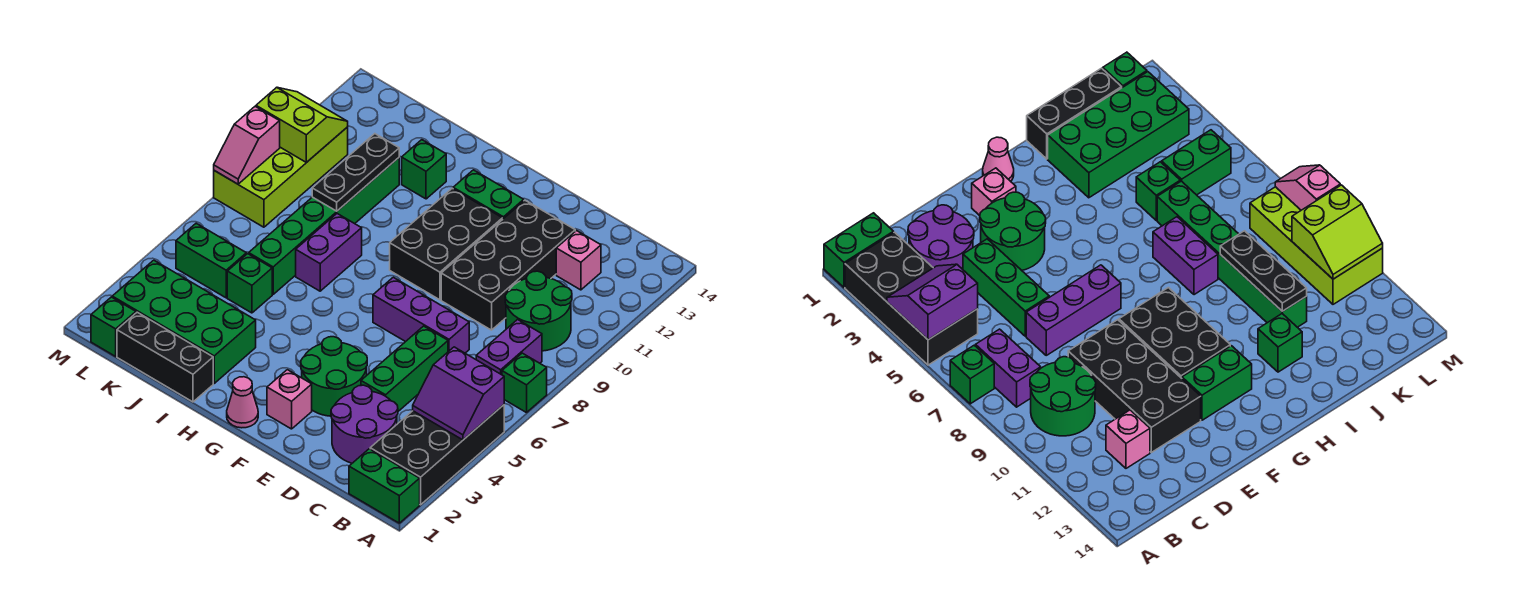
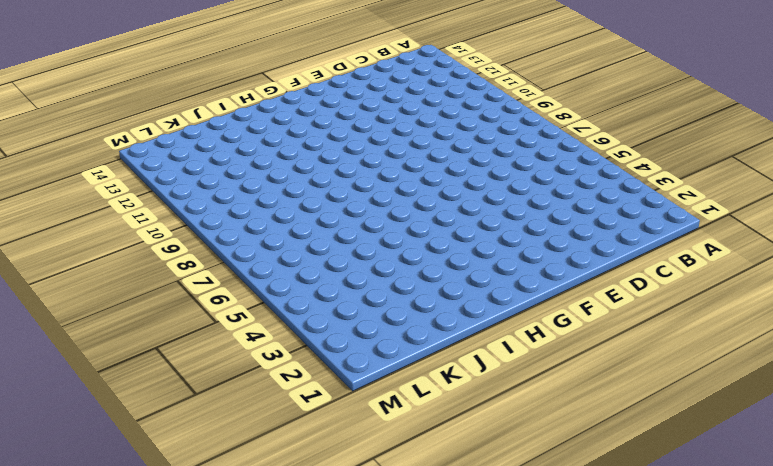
none -> green 1x2 brick [349,449,420,523]
none -> black 2x4 brick [370,405,504,505]
none -> green 1x1 brick [502,353,547,413]

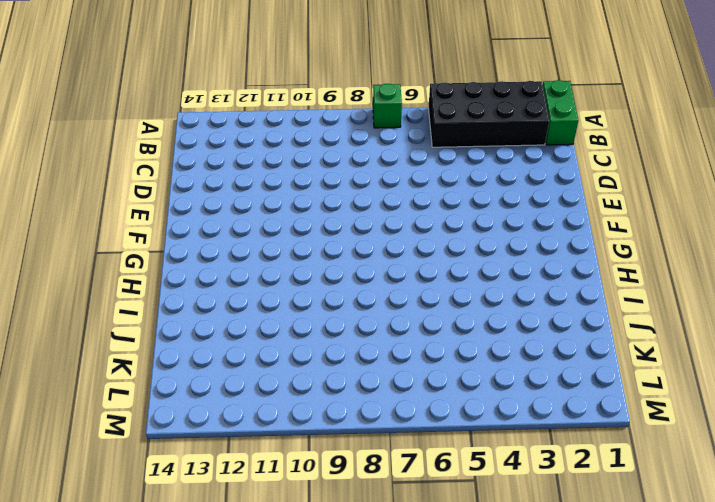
none -> purple 1x2 brick [476,320,542,375]
none -> green 2x2 round brick [505,271,572,351]
none -> purple 2x2 round brick [331,385,398,463]

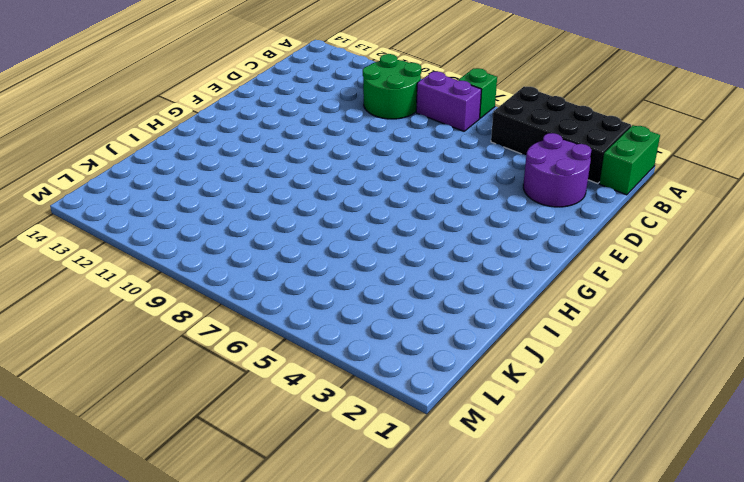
none -> pink 1x1 brick [556,231,601,290]
none -> green 1x3 brick [361,326,448,411]
none -> purple 1x3 brick [373,277,469,353]

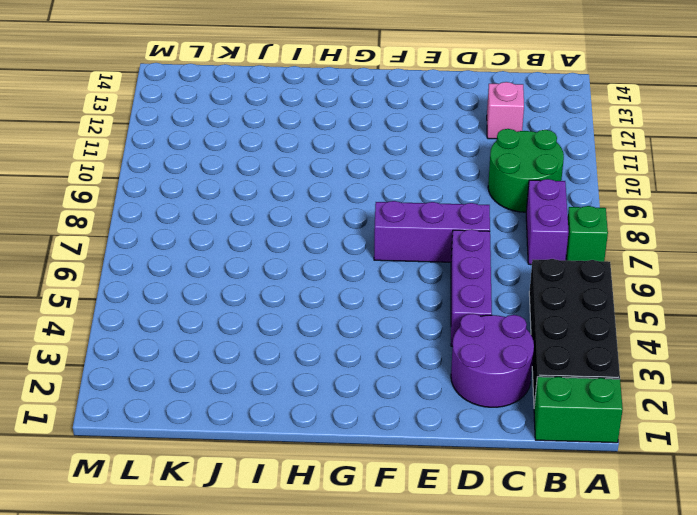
purple 1x3 brick [451,229,492,346] -> green 1x3 brick [361,326,448,411]
none -> black 2x4 brick [441,200,575,330]
none -> green 2x2 round brick [301,337,367,416]
none -> pink 1x1 brick [267,370,312,429]

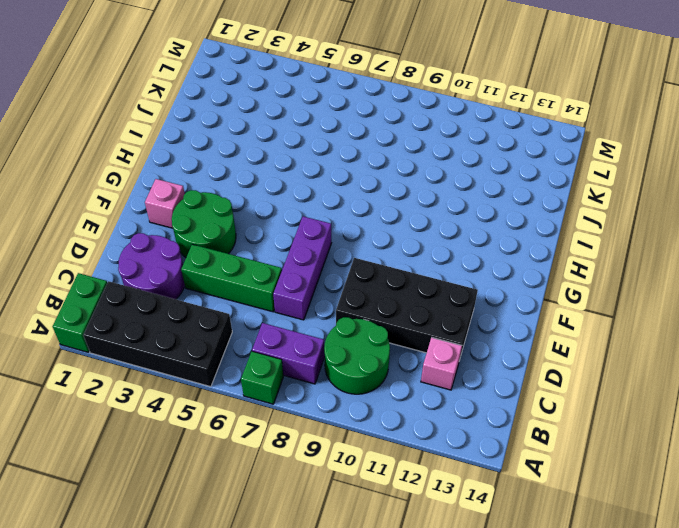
none -> black 2x3 brick [390,188,503,300]
none -> green 1x2 brick [453,170,524,219]
none -> pink 1x1 cone [227,377,258,428]

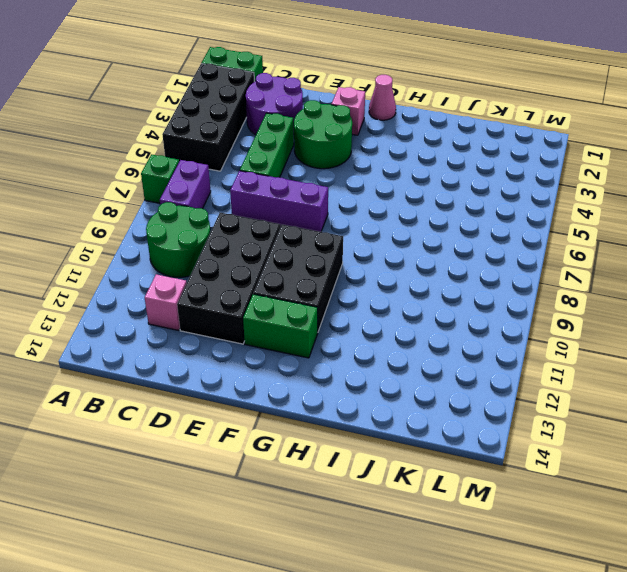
none -> black 1x3 brick [117,312,213,402]
none -> green 2x4 brick [112,260,256,383]
none -> purple 1x2 brick [296,214,362,291]

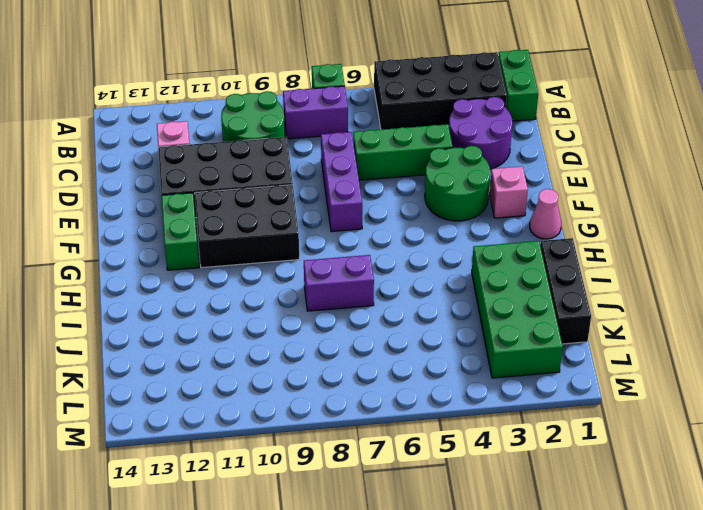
none -> green 1x1 brick [402,140,446,199]
none -> green 1x1 brick [227,254,272,313]
none -> green 1x6 brick [249,158,399,294]

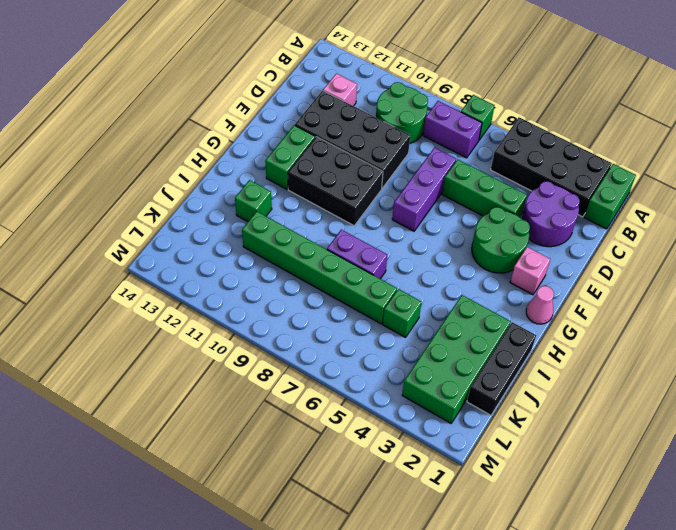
none -> green 1x2 brick [176,223,246,298]
none -> green 1x1 brick [91,297,136,356]
none -> lime 2x4 brick [214,127,348,227]

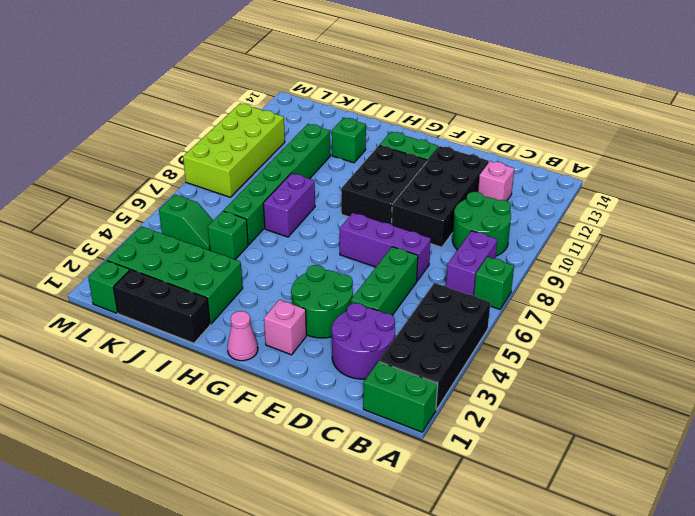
green 1x2 slope [159,195,213,250] -> green 1x2 brick [176,223,246,298]
none -> purple 2x2 slope [413,347,504,440]
none -> black 1x3 plate [312,134,399,211]
none -> lime 2x2 slope [256,87,348,163]

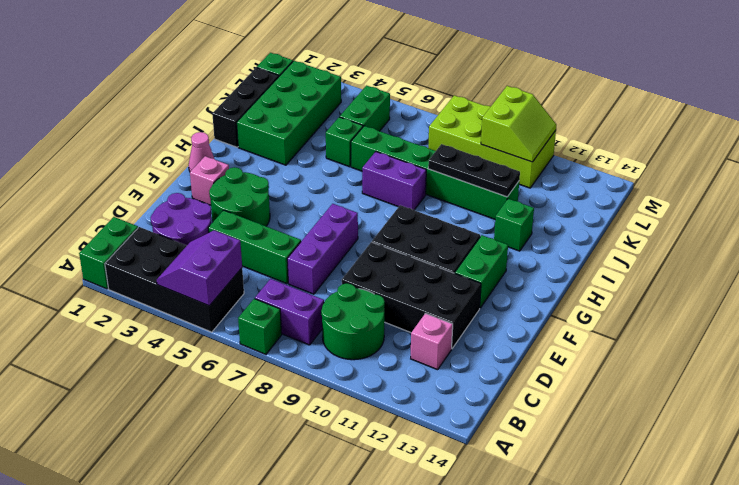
none -> pink 1x2 slope [214,107,280,184]

